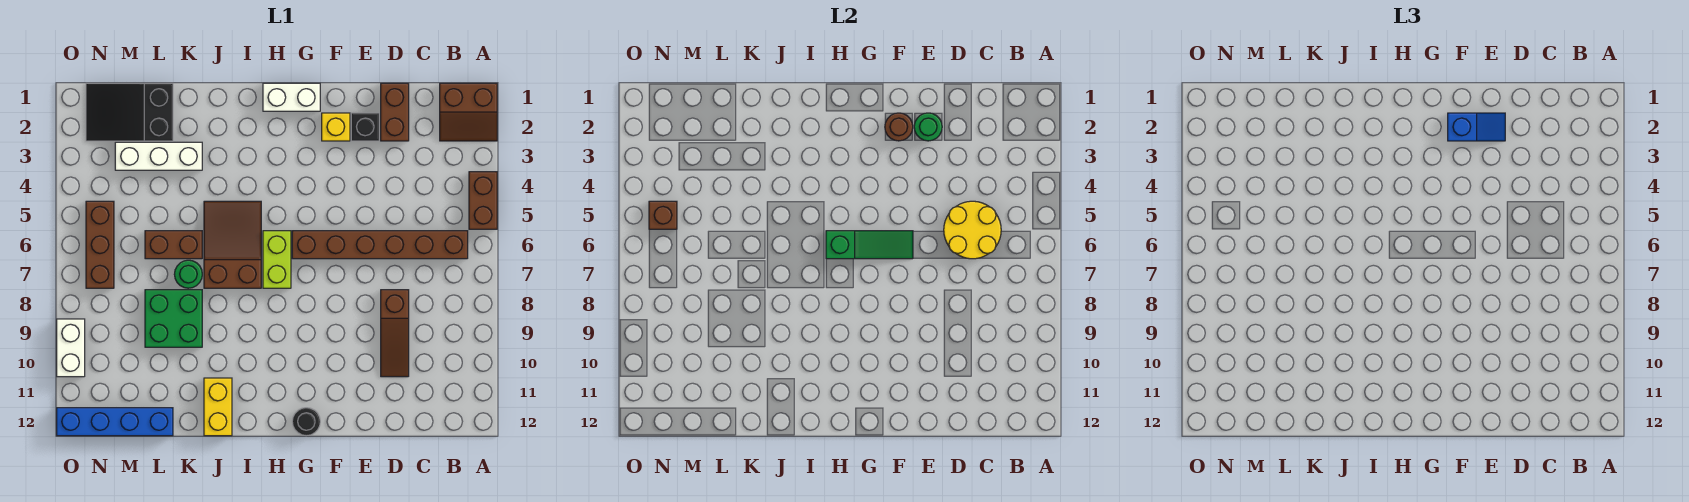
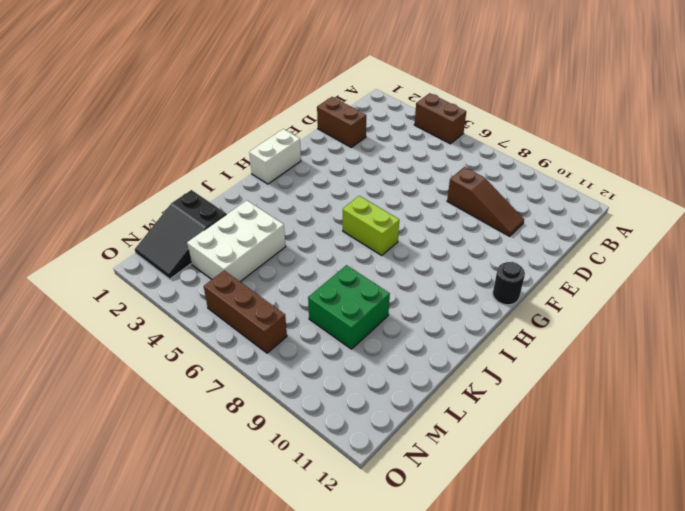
white 2x3 brick [187,200,286,282] -> white 1x3 brick [115,142,202,170]
none -> brown 2x2 slope [440,83,497,141]
none -> brown 1x6 brick [292,231,468,259]
none -> black 1x1 brick [351,113,379,141]

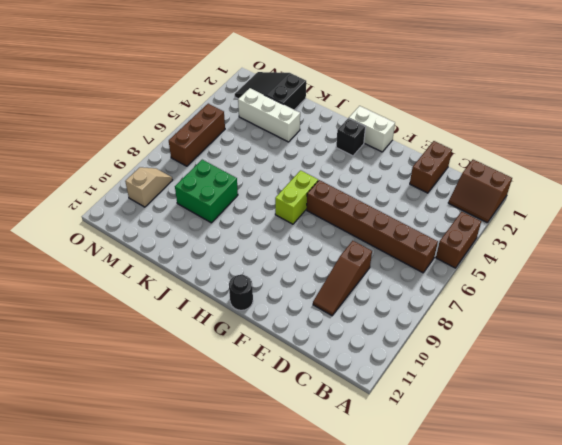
black 1x1 brick [336,118,366,156] -> black 1x1 brick moved to [351,113,379,141]
tan 1x2 slope [125,167,173,207] -> none
none -> yellow 1x1 brick [322,113,350,141]
none -> brown 2x3 slope [204,201,261,288]
none -> yellow 1x2 brick [204,378,232,436]

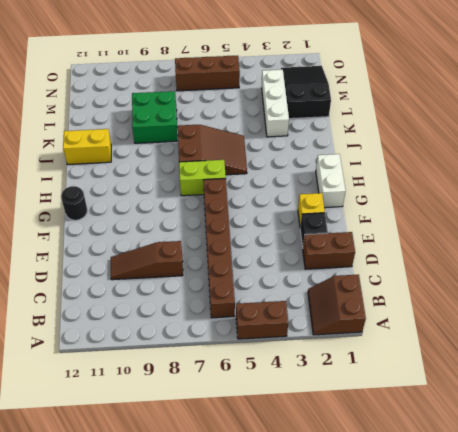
none -> brown 1x2 brick [145,231,202,259]
none -> green 1x1 round brick [174,260,202,288]
none -> blue 1x4 brick [57,408,173,436]

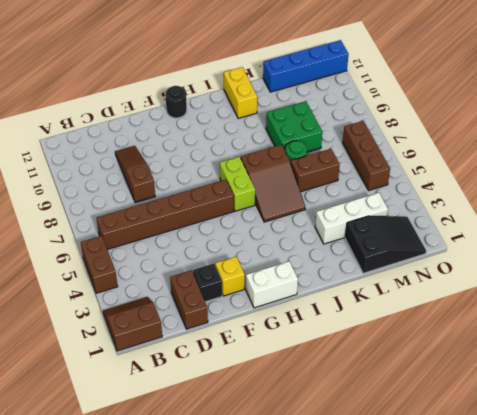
none -> white 1x2 brick [57,319,85,377]
none -> yellow 2x2 round brick [944,201,1001,259]
none -> green 1x1 round brick [914,113,942,141]

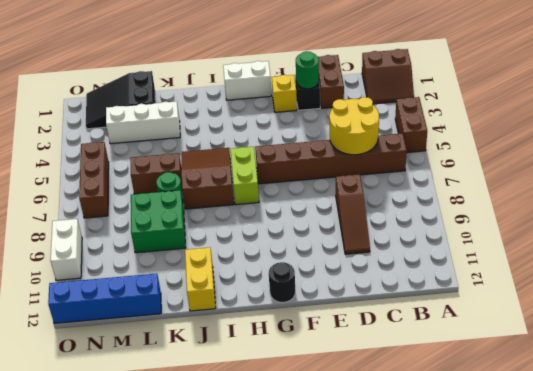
none -> brown 1x1 round brick [885,113,913,141]
none -> green 1x3 slope [826,231,913,259]
none -> brown 1x1 brick [649,201,677,229]

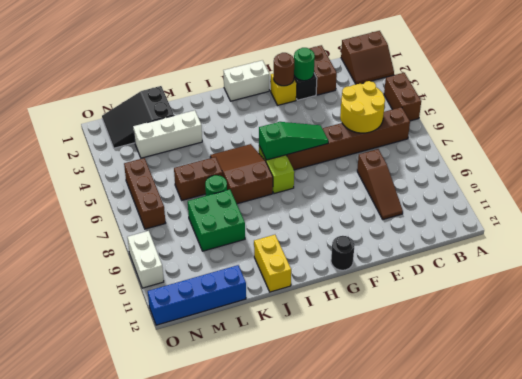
none -> brown 1x1 brick [649,201,677,229]
none -> blue 1x2 slope [1448,113,1505,141]

